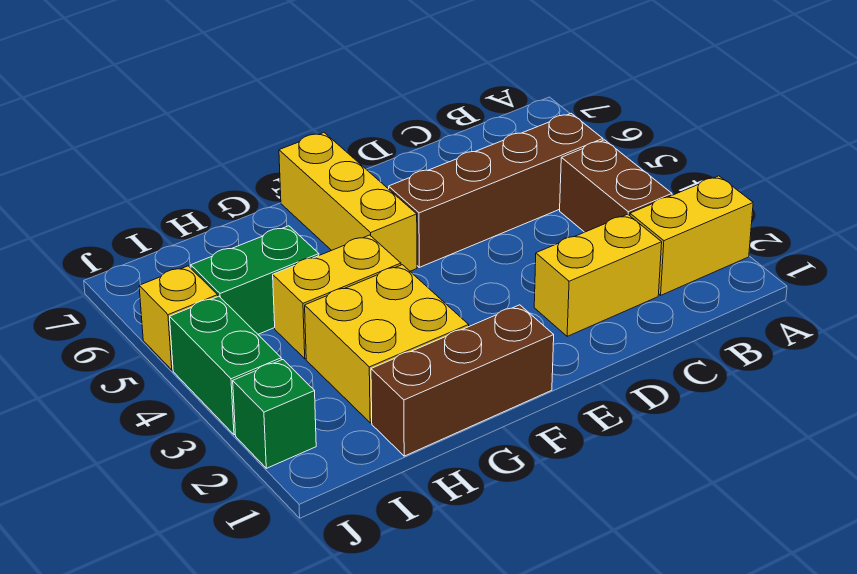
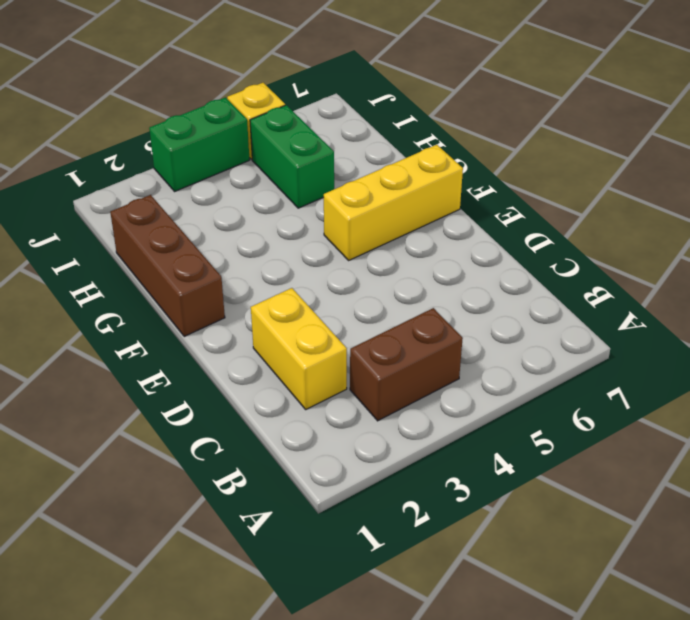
none -> yellow 1x2 brick [630,176,753,295]
none -> brown 1x4 brick [389,114,603,267]
none -> yellow 2x2 brick [305,265,469,423]

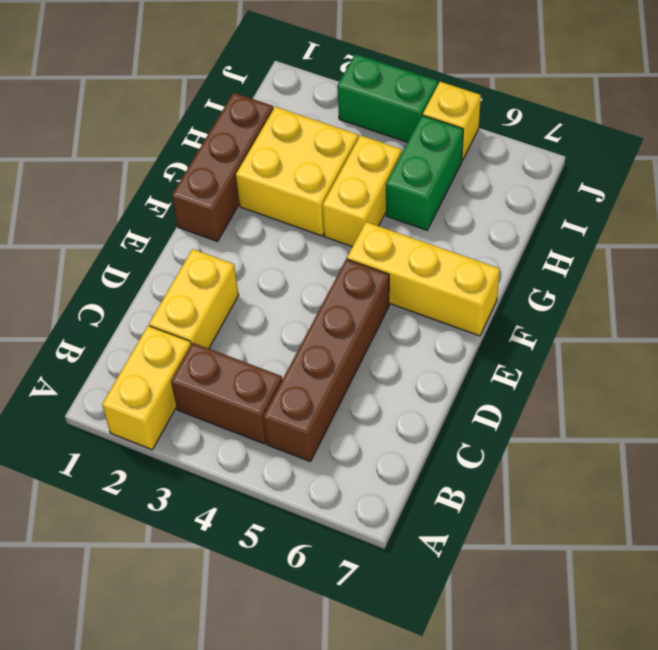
none -> green 1x1 brick [233,360,316,468]

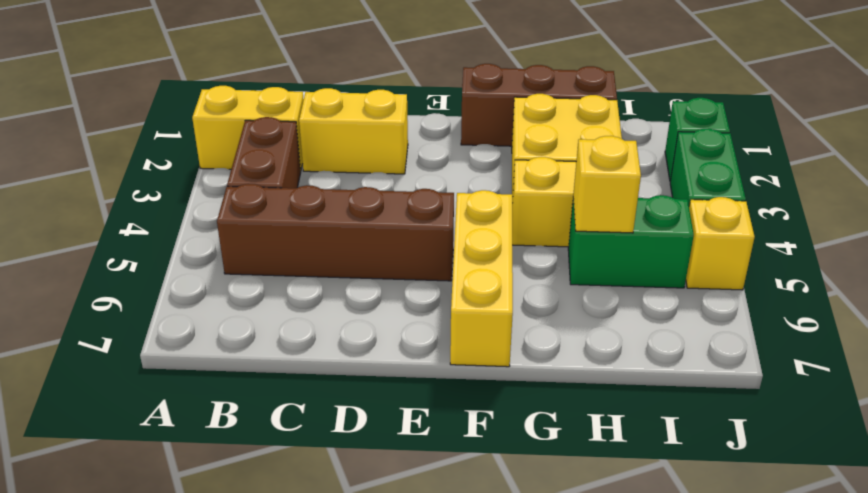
yellow 1x1 brick [573,136,641,233] -> none

